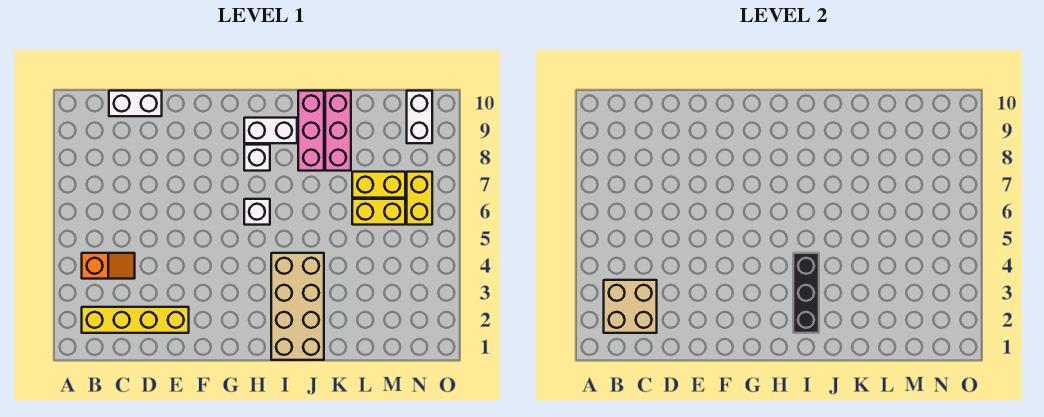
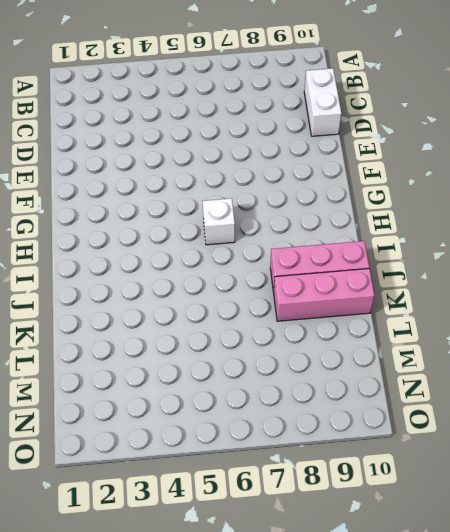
none -> yellow 1x4 brick [82,307,189,333]
none -> orange 1x2 slope [82,253,135,279]
none -> white 1x1 brick [244,145,270,171]

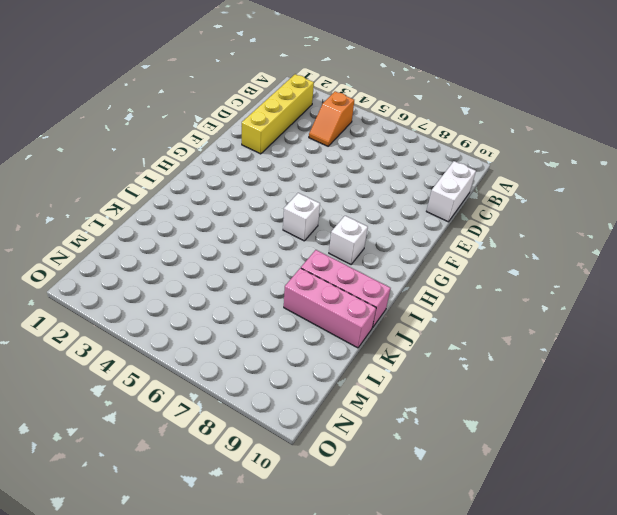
none -> white 1x2 brick [244,118,297,143]
none -> tan 2x4 brick [271,253,324,360]
none -> yellow 1x2 brick [352,199,405,225]

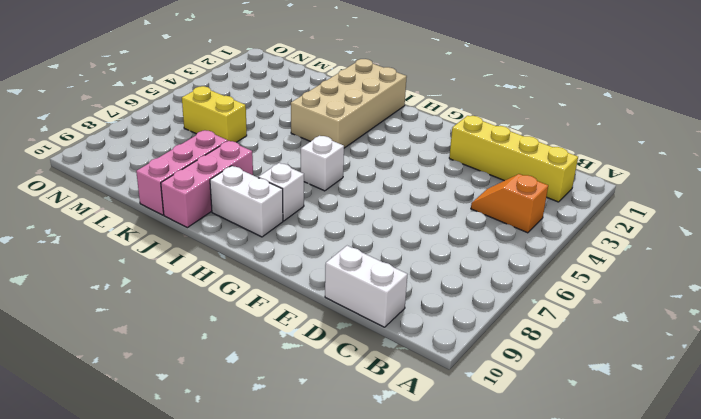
none -> yellow 1x2 brick [352,172,405,198]
none -> yellow 1x2 brick [407,172,432,225]
none -> white 1x2 brick [407,91,432,143]

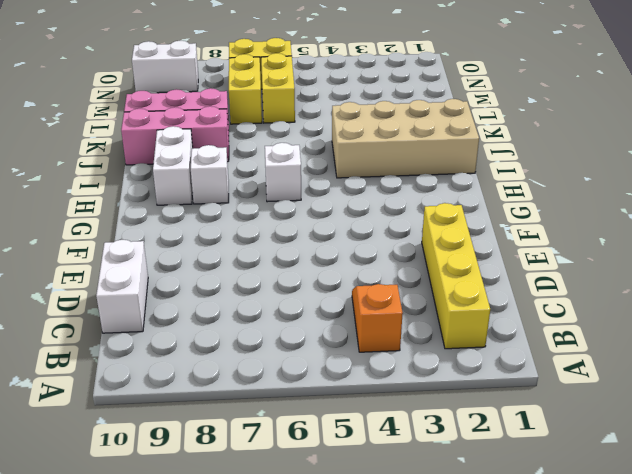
none -> tan 2x2 brick [604,280,657,333]
none -> black 1x3 brick [793,253,819,333]

